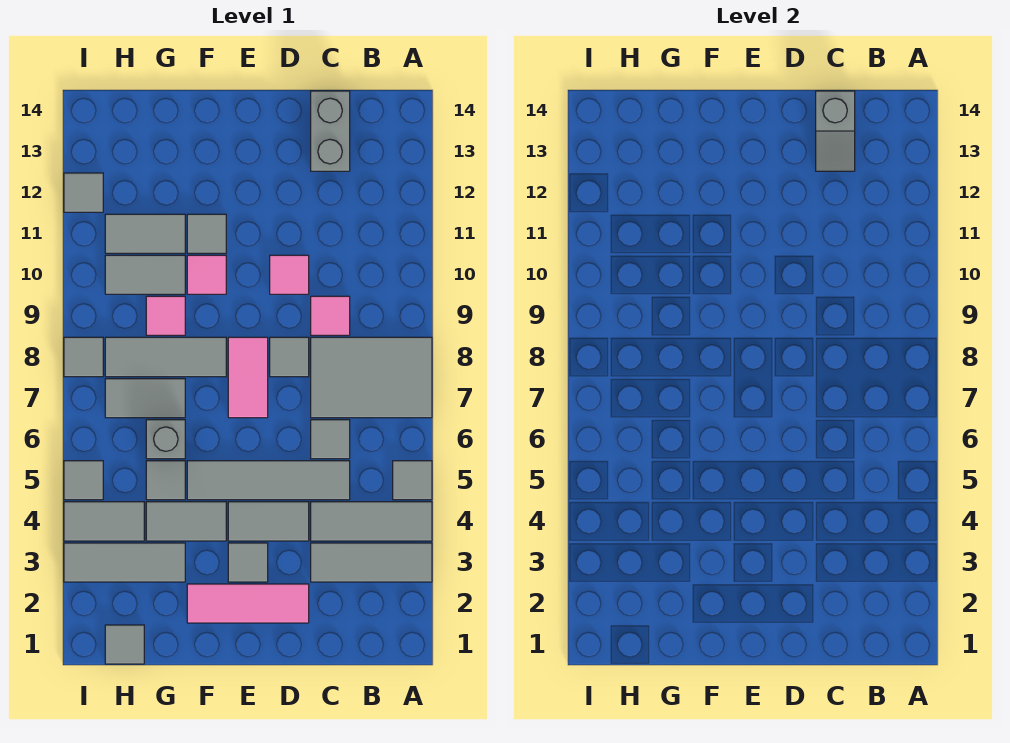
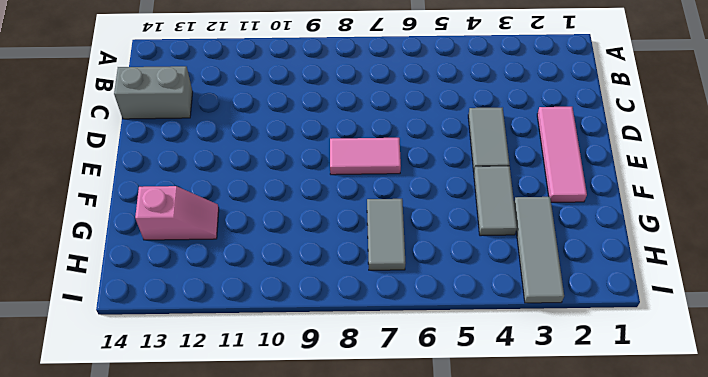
pink 1x2 slope [135,186,219,240] -> none
none -> grey 1x3 tile [311,543,432,582]
none -> grey 1x3 tile [311,502,432,541]
none -> grey 1x1 tile [393,461,432,500]
none -> grey 2x3 tile [311,337,432,418]

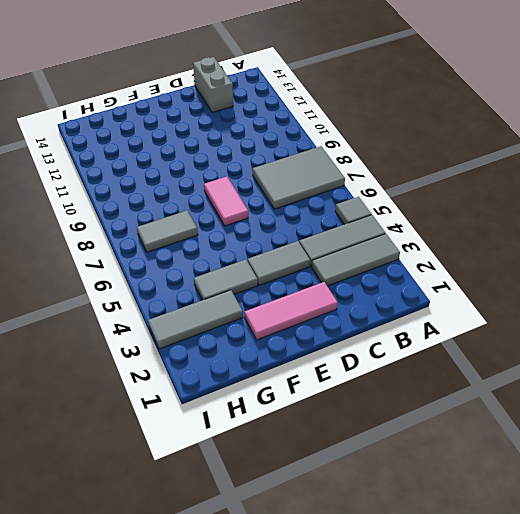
none -> grey 1x4 tile [187,461,350,500]
none -> grey 1x1 tile [311,420,350,459]
none -> pink 1x1 tile [311,296,350,335]
none -> grey 1x1 tile [270,337,309,377]

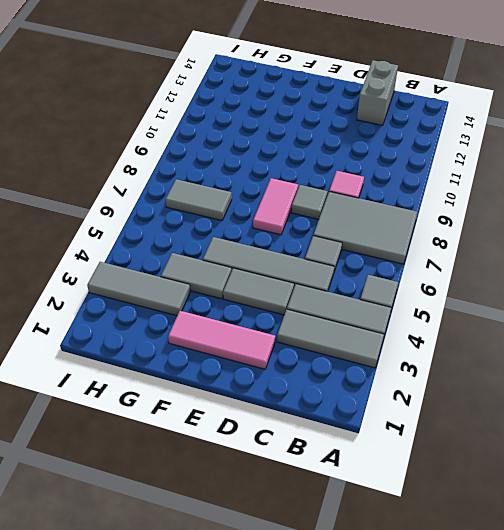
none -> pink 1x1 tile [270,255,309,294]
none -> grey 1x1 tile [228,543,268,582]
none -> grey 1x3 tile [105,337,226,377]
none -> pink 1x1 tile [187,255,226,294]

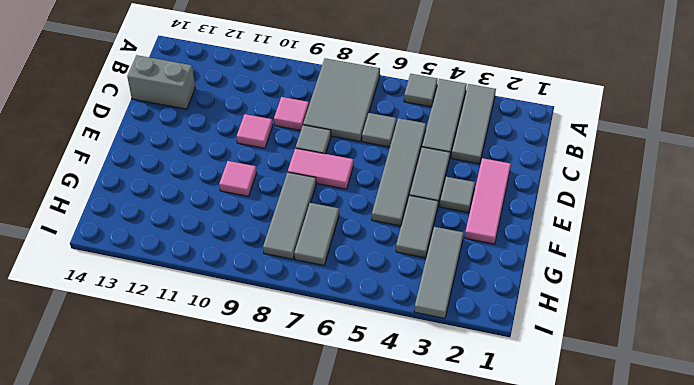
none -> grey 1x1 tile [187,214,226,253]
none -> grey 1x1 tile [146,461,185,500]
none -> grey 1x1 brick [146,420,185,459]
none -> pink 1x1 tile [146,296,185,335]

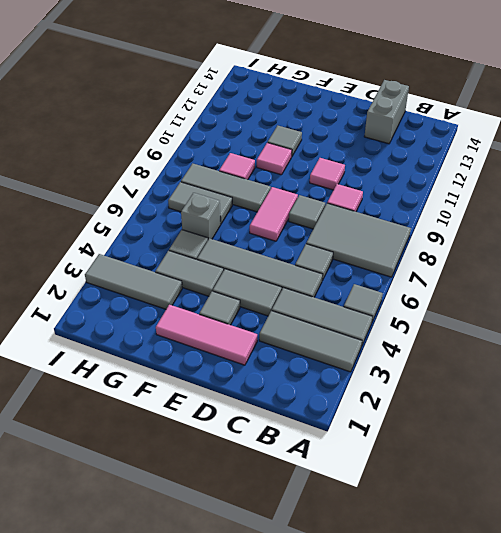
none -> grey 1x2 tile [105,255,185,294]
none -> grey 1x2 tile [105,214,185,253]
none -> grey 1x1 tile [105,625,144,664]
none -> grey 1x2 tile [64,502,144,541]

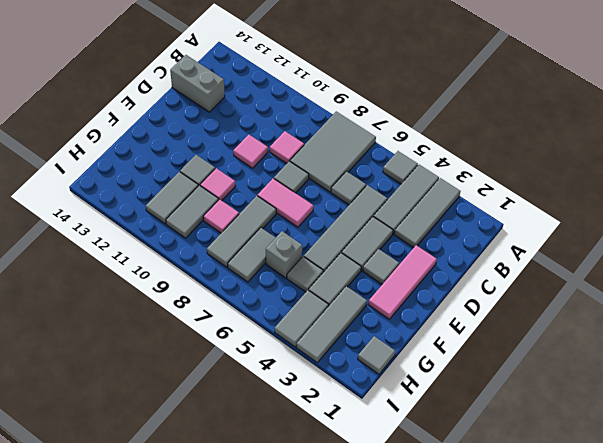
none -> grey 1x1 tile [64,461,103,500]
none -> grey 1x1 tile [64,337,103,377]
none -> grey 1x1 tile [64,173,103,212]
none -> grey 1x2 slope [816,91,855,171]

